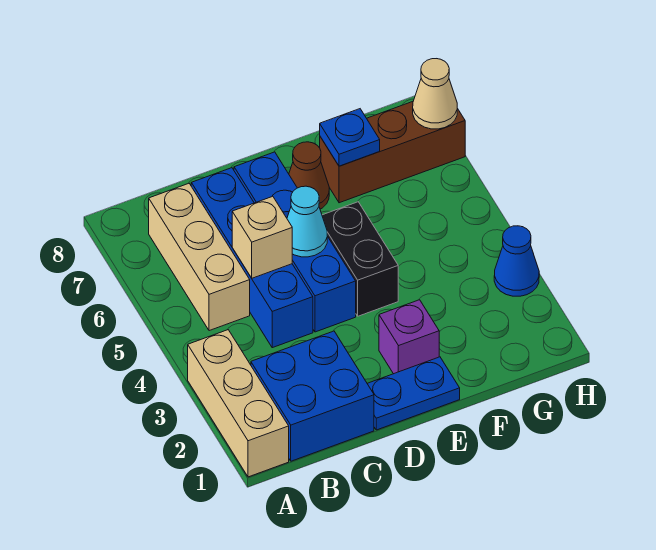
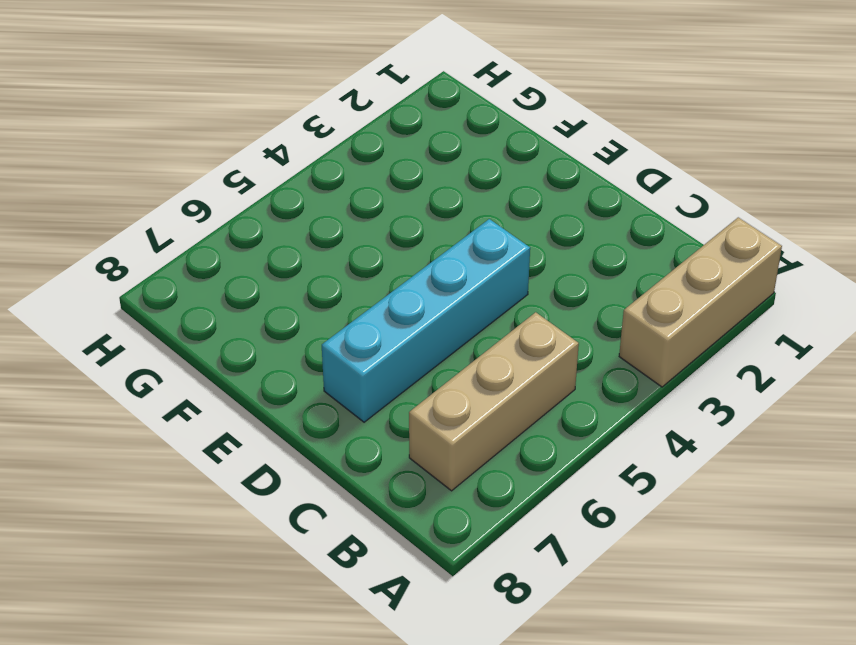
cyan 1x4 brick [322,219,530,422] -> blue 1x4 brick [234,152,356,332]
none -> blue 2x2 brick [251,331,374,461]
none -> blue 1x4 brick [191,168,313,348]
none -> blue 1x2 plate [367,357,460,430]

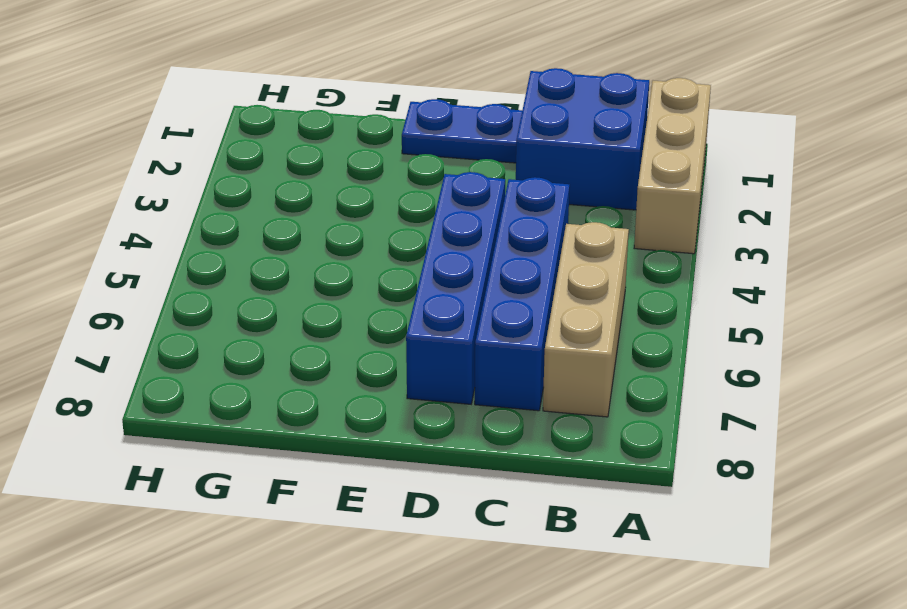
none -> purple 1x1 brick [379,300,439,374]
none -> black 1x2 brick [322,202,398,316]
none -> brown 1x1 cone [289,142,329,209]

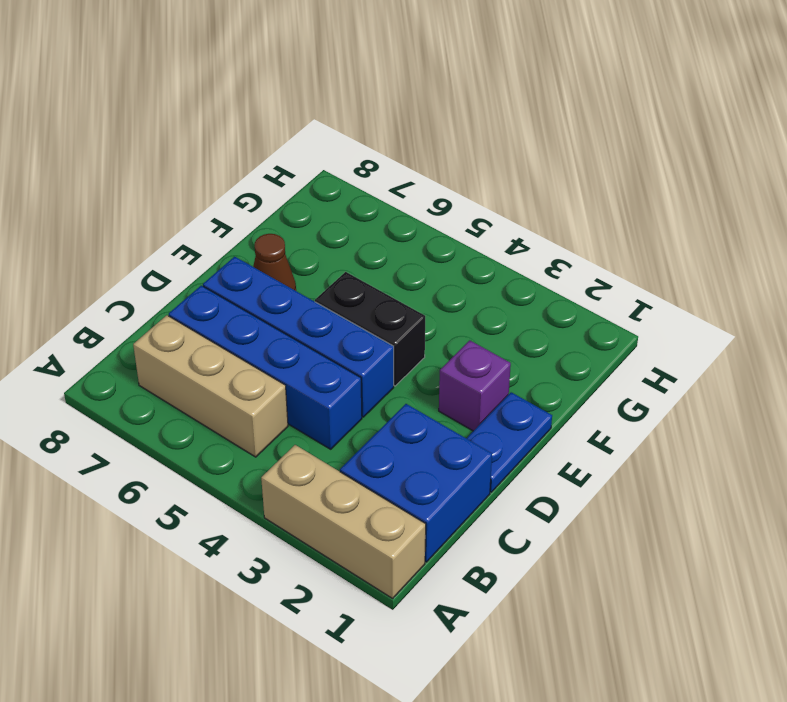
none -> brown 1x3 brick [320,102,465,203]
none -> blue 1x1 cone [494,226,539,296]
none -> tan 1x1 brick [232,196,292,278]

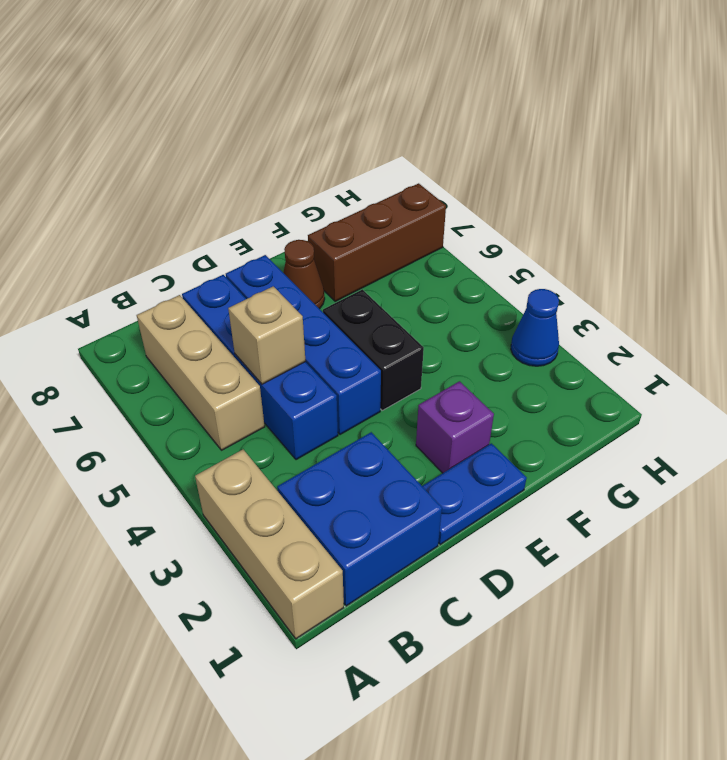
none -> cyan 1x1 cone [287,186,327,257]
none -> blue 1x1 plate [320,109,380,166]
none -> tan 1x1 cone [413,59,457,129]

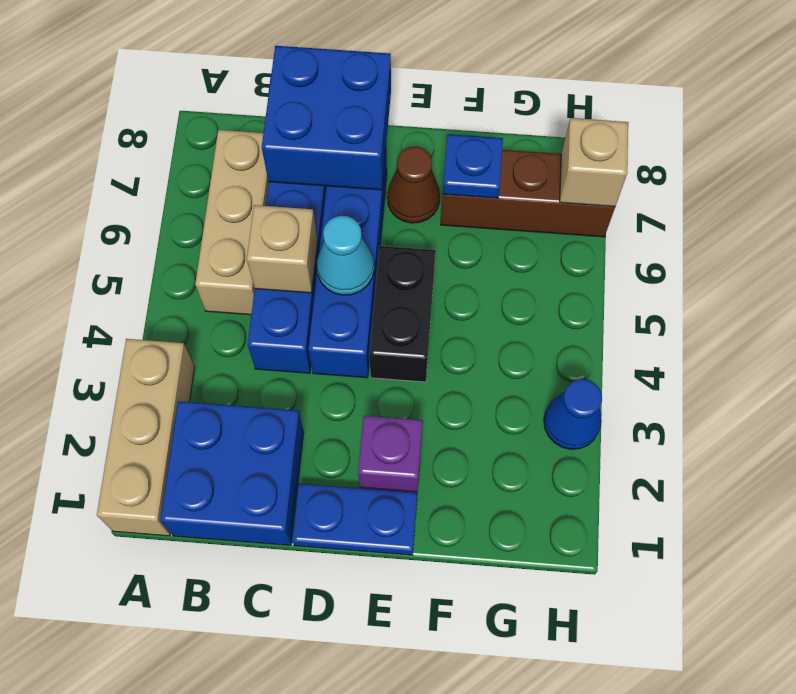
blue 2x2 brick [262,46,391,190] -> none
tan 1x1 brick [560,118,628,207] -> tan 1x1 cone [413,59,457,129]

